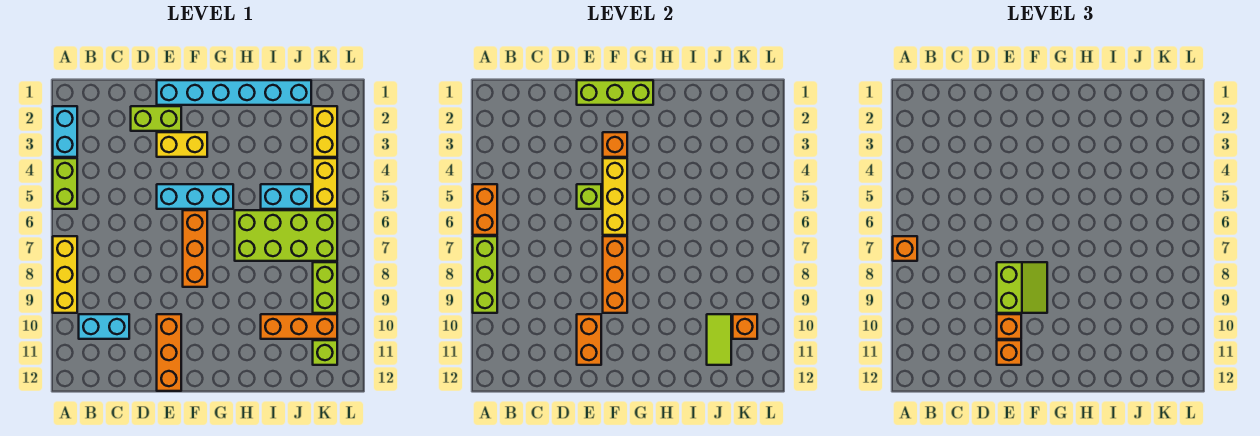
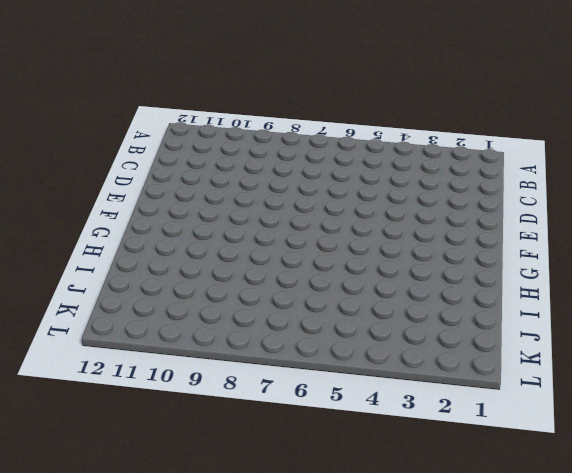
none -> cyan 1x2 brick [53,106,77,157]
none -> lime 1x2 brick [53,158,77,209]
none -> yellow 1x3 brick [53,236,77,313]
none -> cyan 1x2 brick [79,314,129,339]

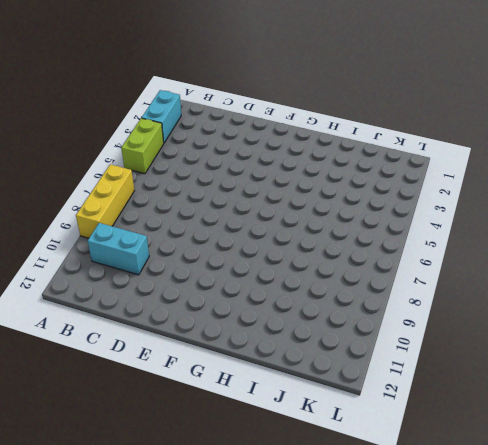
none -> lime 1x2 brick [131,106,181,131]
none -> cyan 1x6 brick [157,80,311,105]
none -> yellow 1x2 brick [157,132,207,157]
none -> cyan 1x3 brick [157,184,233,209]

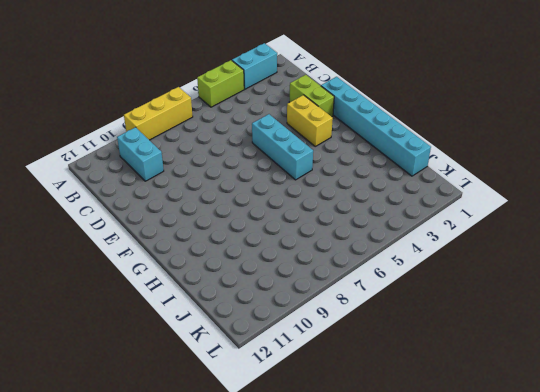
none -> orange 1x3 brick [157,314,181,391]
none -> orange 1x3 brick [183,210,207,287]
none -> lime 2x4 brick [235,210,337,261]
none -> cyan 1x2 brick [261,184,311,209]

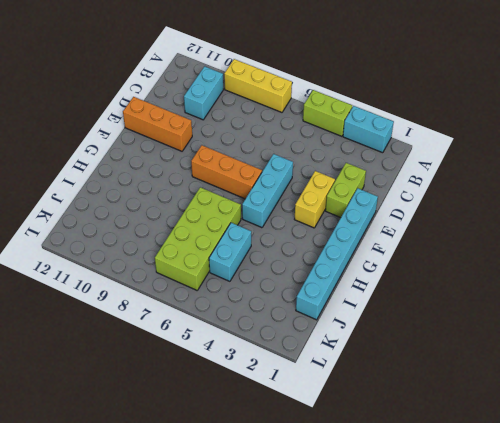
none -> orange 1x3 brick [261,314,337,339]
none -> yellow 1x2 brick [313,106,337,157]
none -> yellow 1x2 brick [313,158,337,209]
none -> lime 1x2 brick [313,262,337,313]

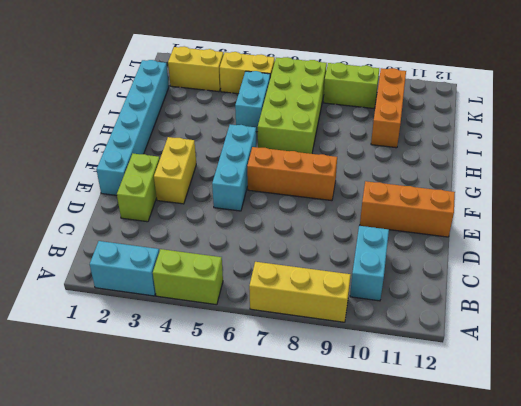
none -> lime 1x1 brick [313,340,337,365]
none -> orange 1x2 brick [473,184,497,235]
none -> lime 1x3 brick [473,236,497,313]
none -> lime 1x3 brick [577,80,653,105]

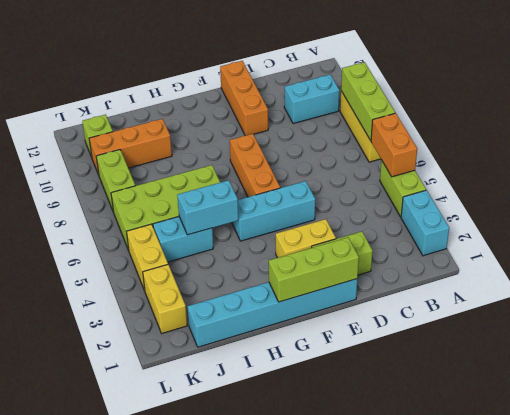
cyan 1x2 brick [177,180,238,235] -> none
none -> lime 1x1 brick [577,184,601,209]
none -> orange 1x2 brick [577,314,601,365]
none -> orange 1x1 brick [603,132,627,157]
none -> yellow 1x3 brick [603,158,627,235]

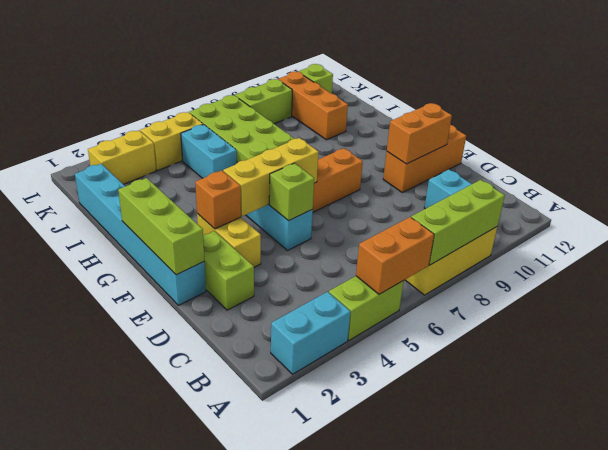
none -> orange 1x3 brick [603,236,627,313]
none -> lime 1x2 tile [707,314,731,365]
none -> orange 1x1 brick [733,314,757,339]
none -> orange 1x1 brick [893,236,917,261]

